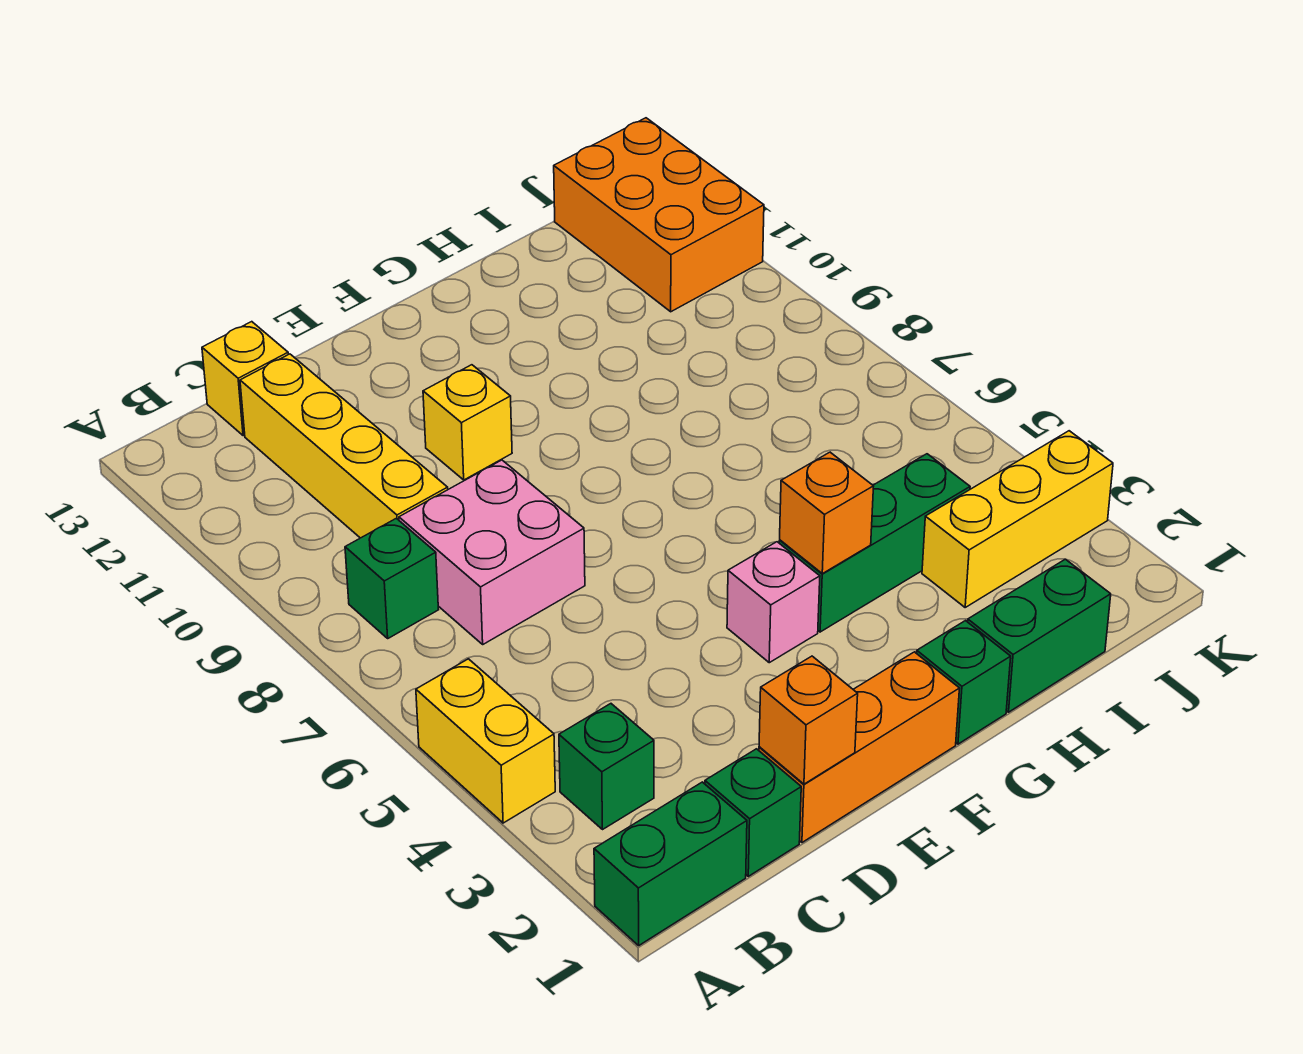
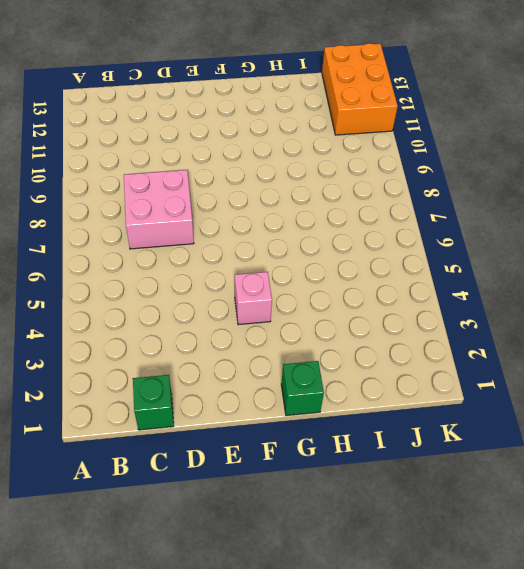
none -> green 1x2 brick [594,782,747,945]
none -> yellow 1x2 brick [416,659,555,823]
none -> green 1x1 brick [559,704,654,830]

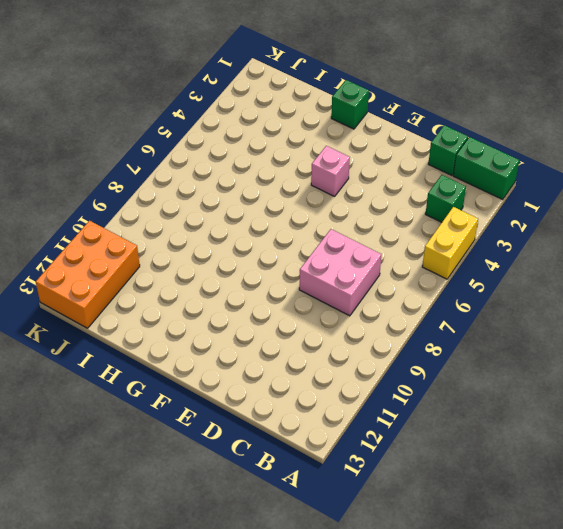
none -> green 1x1 brick [345,518,438,638]
none -> yellow 1x4 brick [240,354,448,538]
none -> yellow 1x1 brick [202,322,288,436]

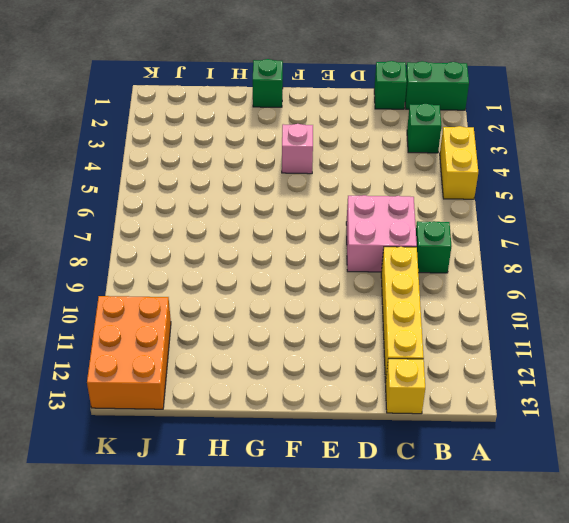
none -> orange 1x3 brick [759,652,960,842]
none -> yellow 1x1 brick [423,365,512,480]
none -> green 1x3 brick [779,454,970,632]

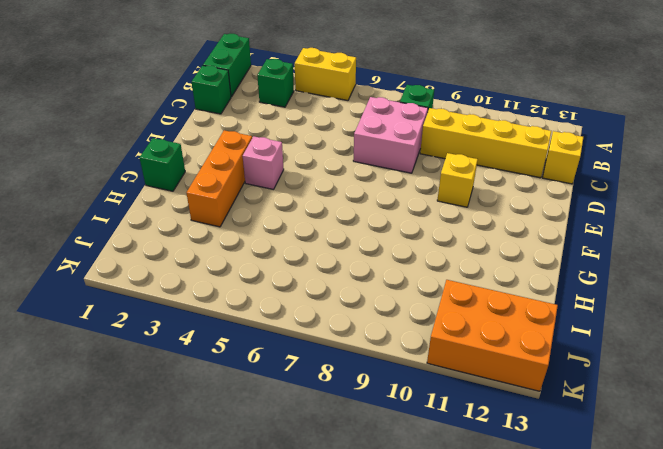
orange 1x3 brick [187,130,252,227] -> orange 1x3 brick moved to [759,652,960,842]
none -> green 1x3 brick [779,454,970,632]
none -> green 1x2 brick [968,559,1111,712]
none -> yellow 1x3 brick [922,431,1113,607]

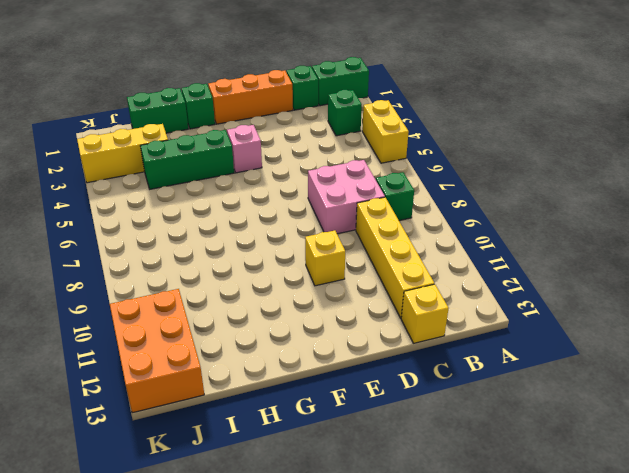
none -> orange 1x1 brick [759,656,858,784]
none -> orange 1x1 brick [780,452,874,574]

